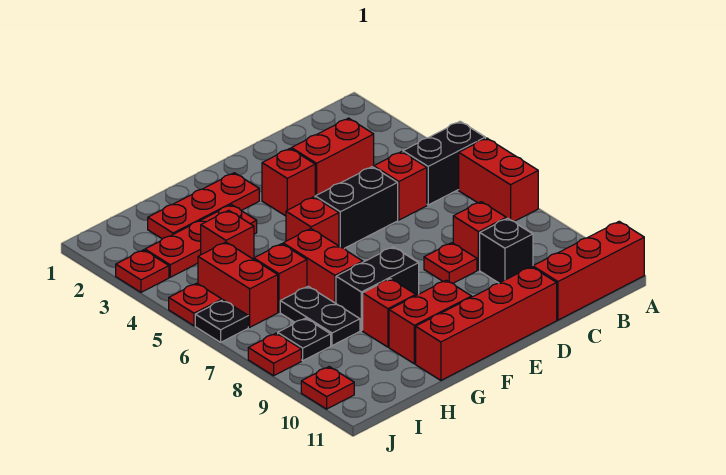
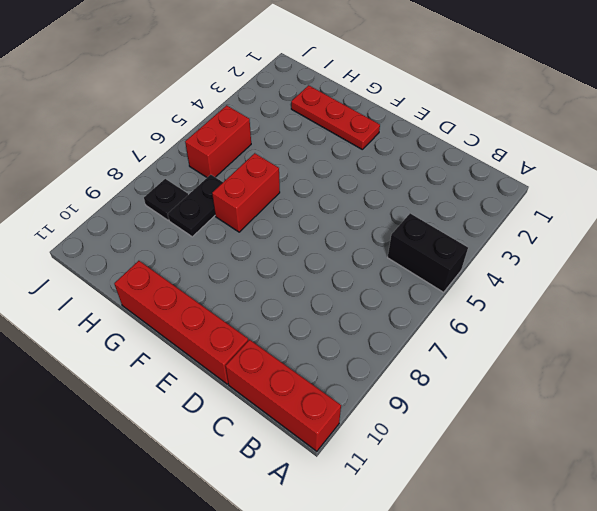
none -> red 1x2 brick [459,138,538,222]
none -> red 1x2 brick [291,118,374,196]
none -> red 1x1 brick [374,152,427,220]

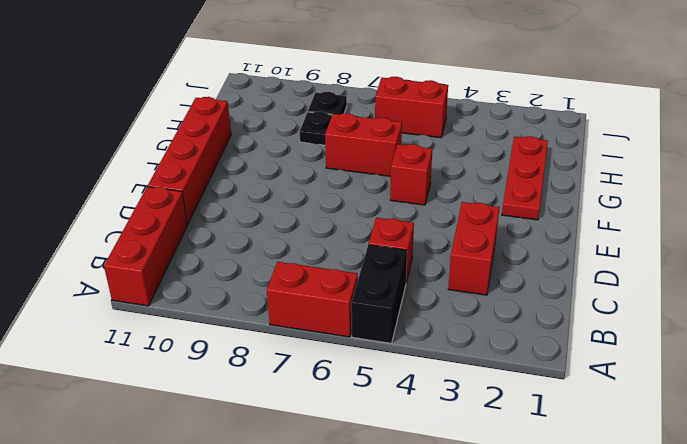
none -> red 1x1 brick [453,202,506,270]
none -> black 1x1 brick [480,218,533,283]
none -> black 1x2 brick [315,167,398,249]

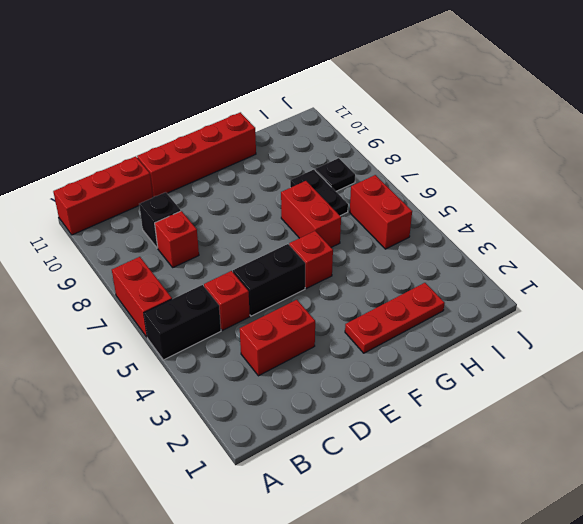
none -> red 1x1 plate [424,243,477,283]
none -> red 1x1 brick [262,149,315,216]
none -> black 1x2 brick [336,247,419,330]

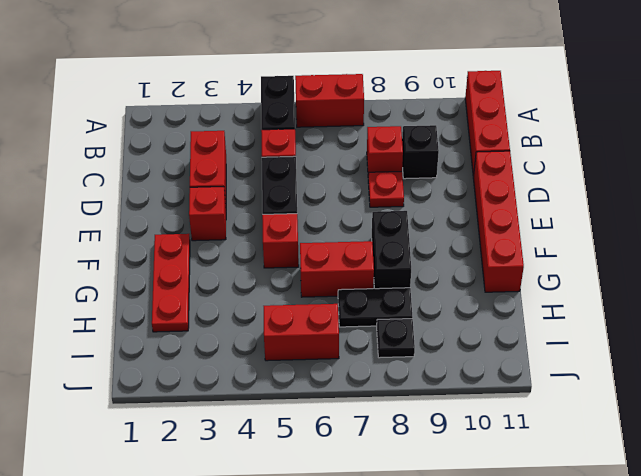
none -> red 1x2 brick [389,280,472,364]
none -> red 1x3 plate [145,205,257,277]
none -> red 1x1 brick [363,279,416,347]

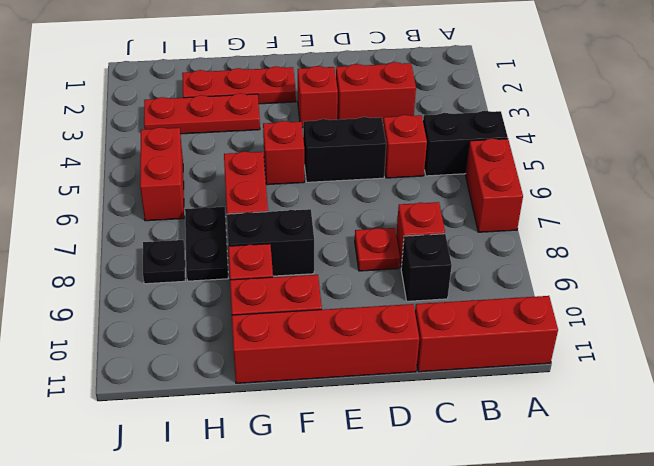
none -> red 1x1 brick [201,210,254,259]
none -> red 1x1 brick [254,244,307,312]
none -> red 1x1 plate [116,250,169,292]

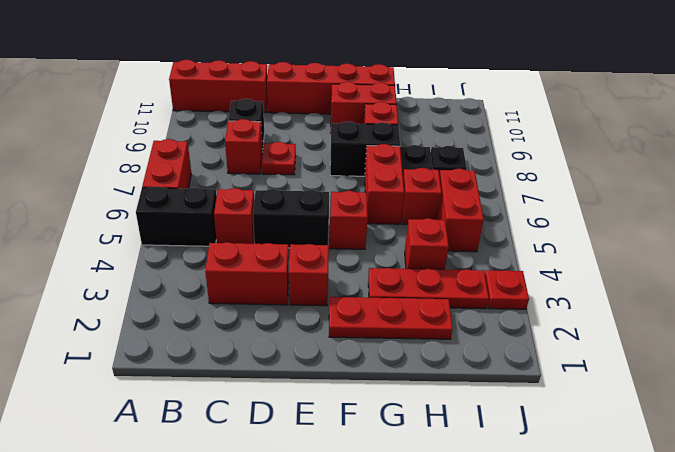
none -> red 1x1 plate [169,283,222,326]
none -> black 1x1 plate [195,300,248,342]
none -> red 1x1 plate [248,333,301,376]

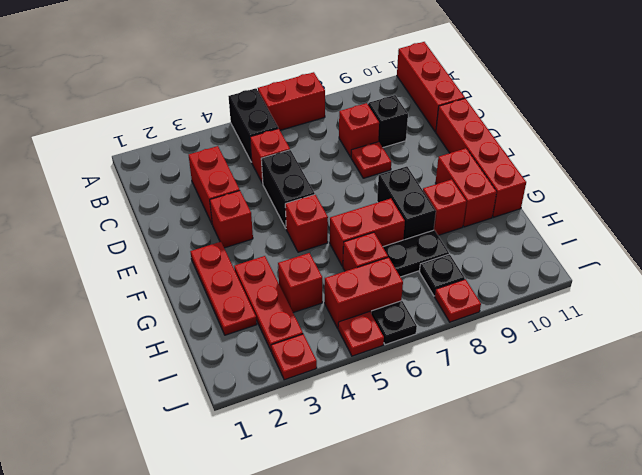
none -> red 1x1 plate [301,367,354,409]

